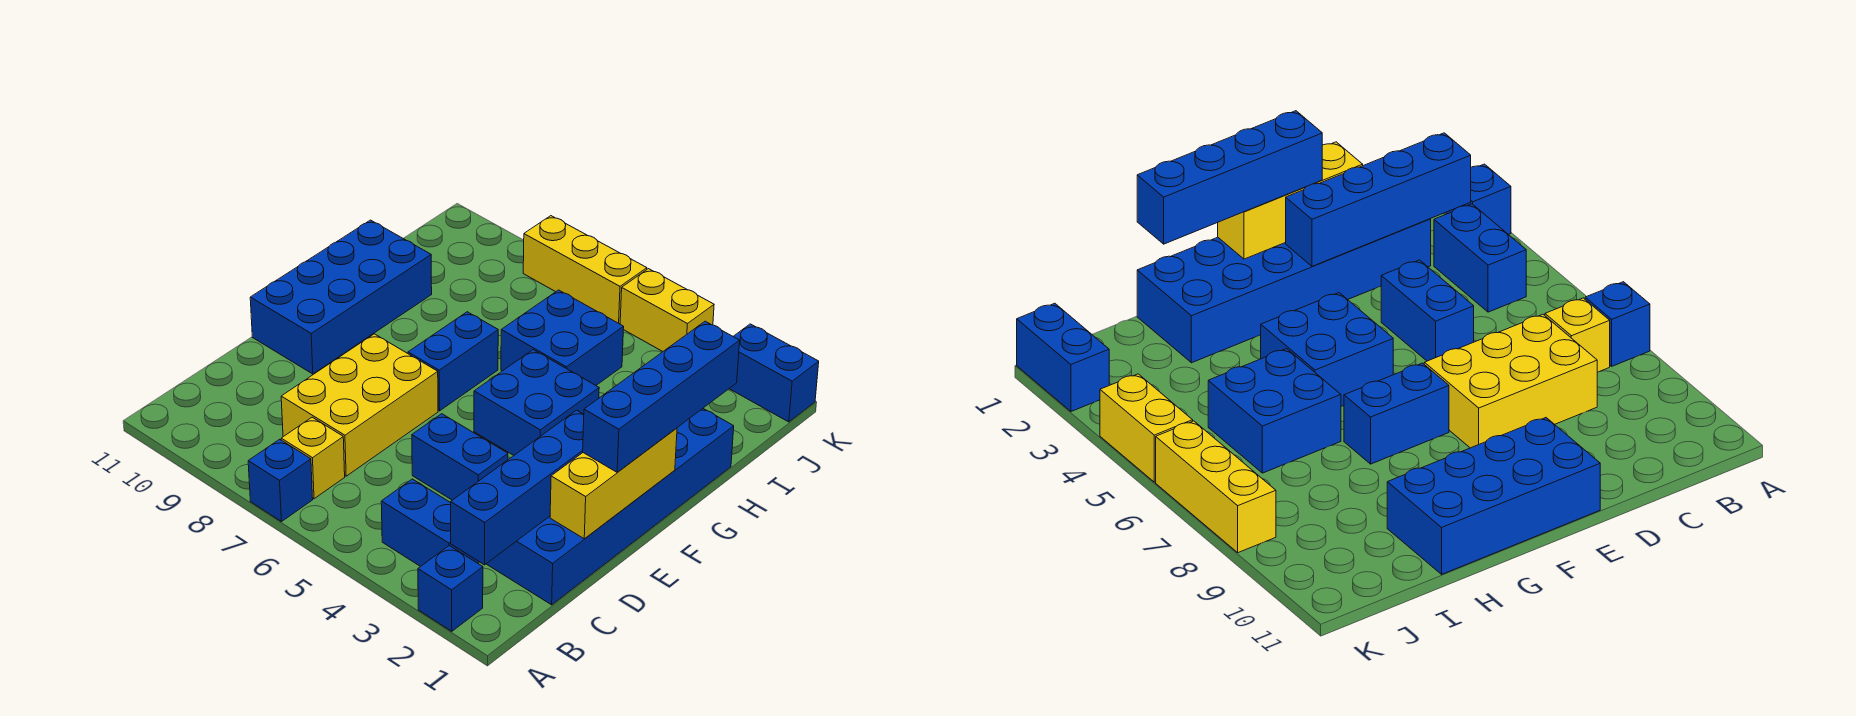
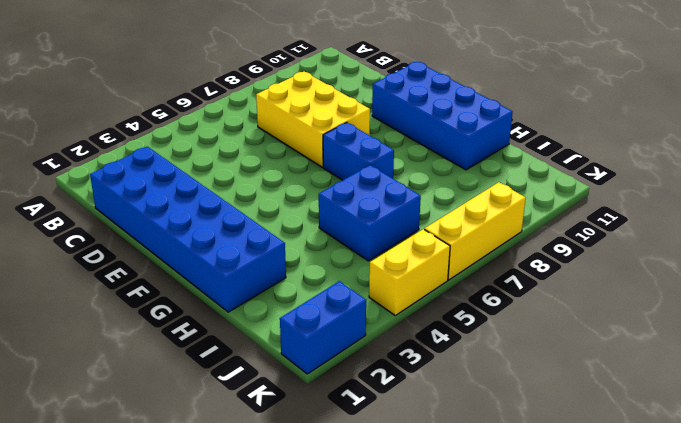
none -> blue 1x1 brick [418,546,483,631]
none -> blue 1x1 brick [248,439,313,522]
none -> blue 1x2 brick [381,479,479,567]

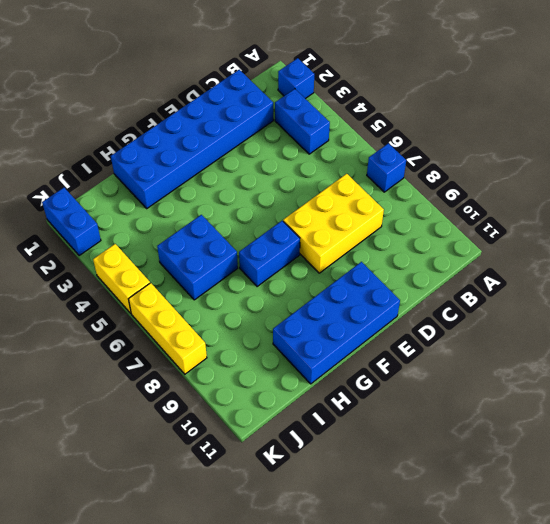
none -> yellow 1x1 brick [281,417,345,499]
none -> blue 1x2 brick [412,414,508,500]
none -> blue 2x2 brick [474,350,599,455]

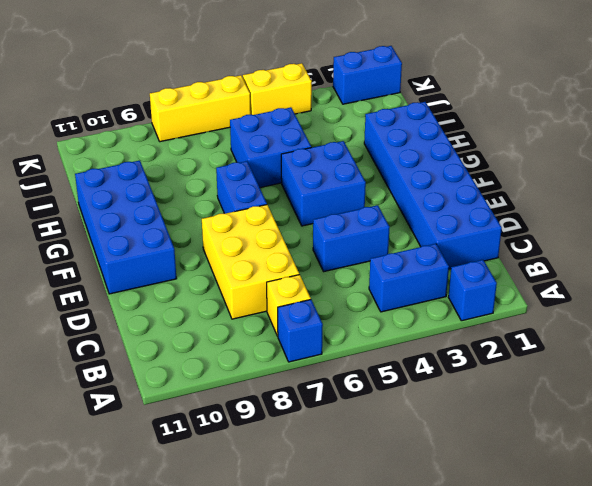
none -> blue 1x4 brick [451,410,584,565]
none -> yellow 1x3 brick [550,428,677,539]
none -> blue 1x4 brick [583,321,740,472]

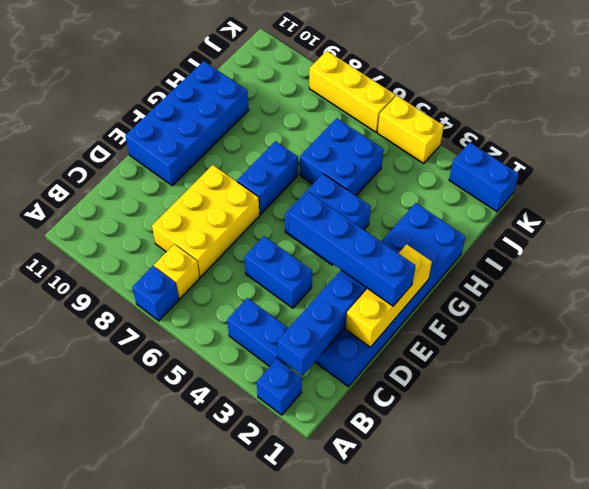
blue 1x4 brick [289,192,416,306] -> blue 1x4 brick turned to [583,321,740,472]

